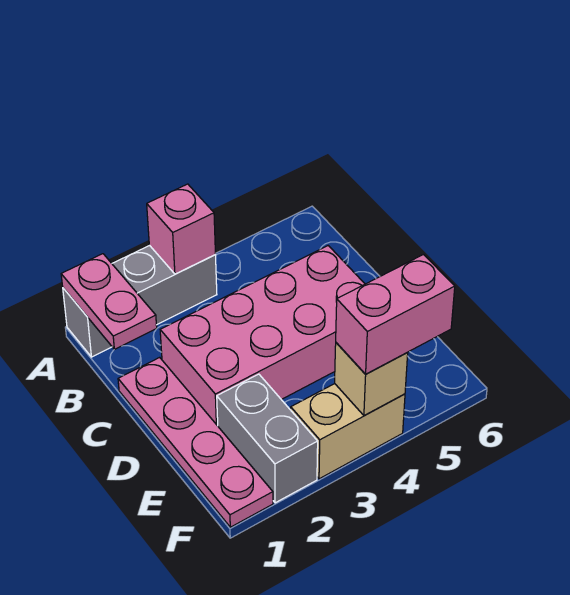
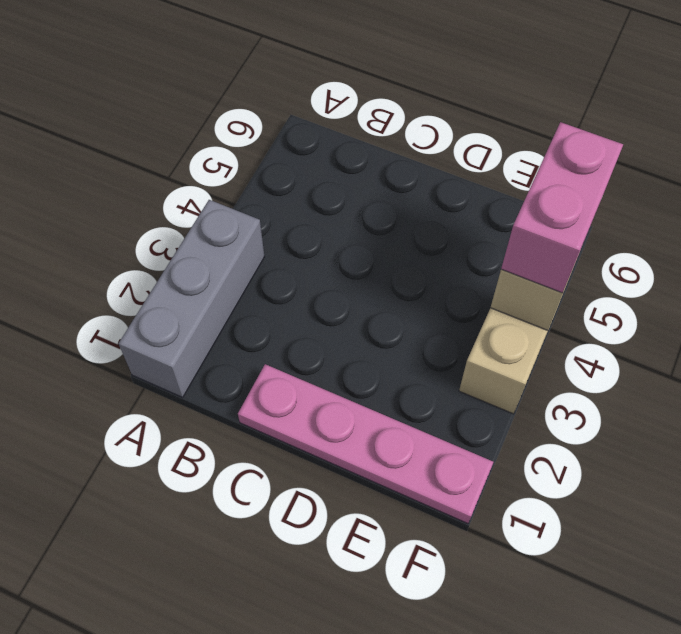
none -> pink 2x4 brick [160,246,365,426]
none -> grey 1x2 brick [217,374,318,503]

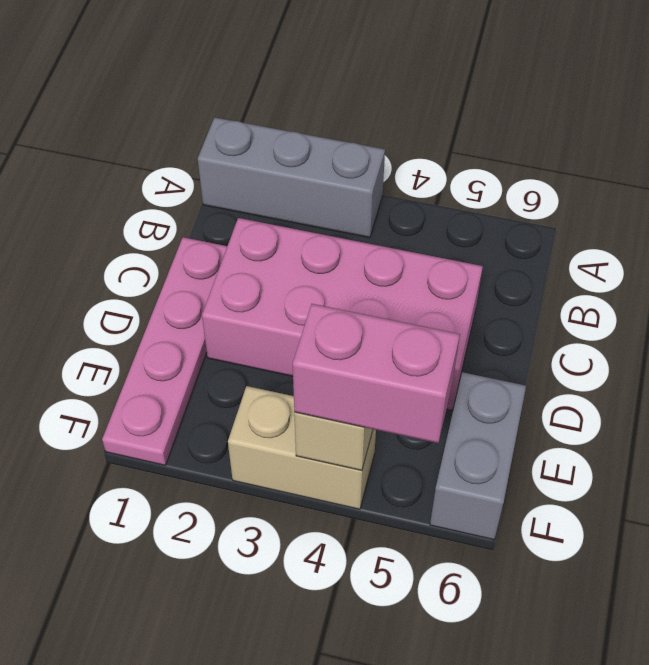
grey 1x2 brick [430,372,526,540] -> grey 1x2 brick moved to [217,374,318,503]
none -> pink 1x2 plate [61,254,157,349]
none -> pink 1x1 brick [147,184,215,274]

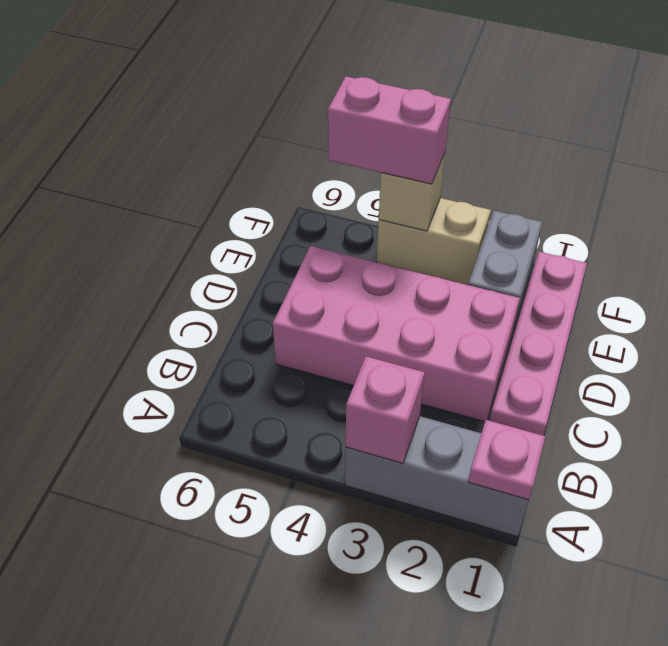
pink 1x1 plate [468,420,545,500] -> pink 1x2 plate [61,254,157,349]

